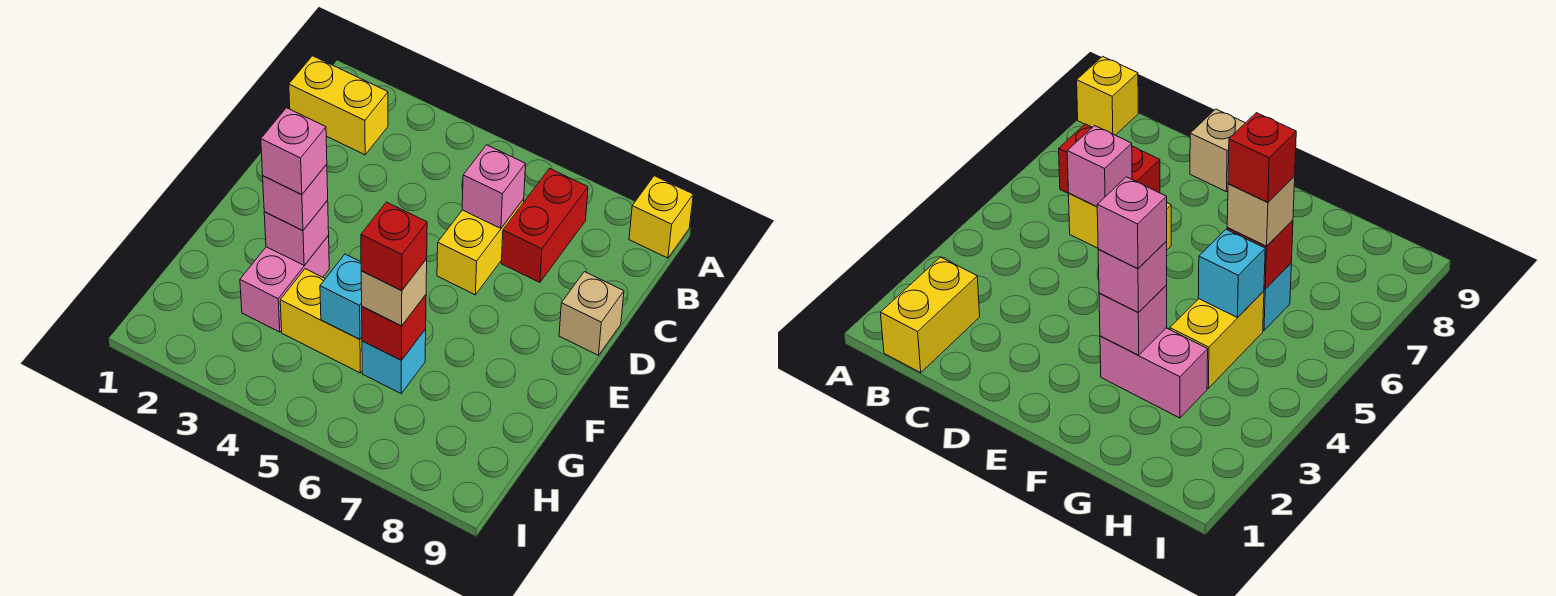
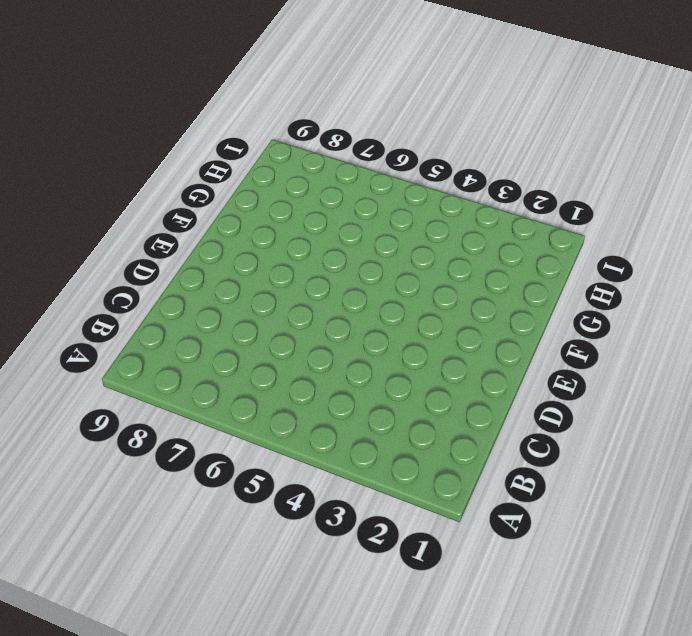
none -> yellow 1x1 brick [629,176,693,258]
none -> yellow 1x2 brick [289,56,388,155]
none -> red 1x2 brick [501,169,588,282]

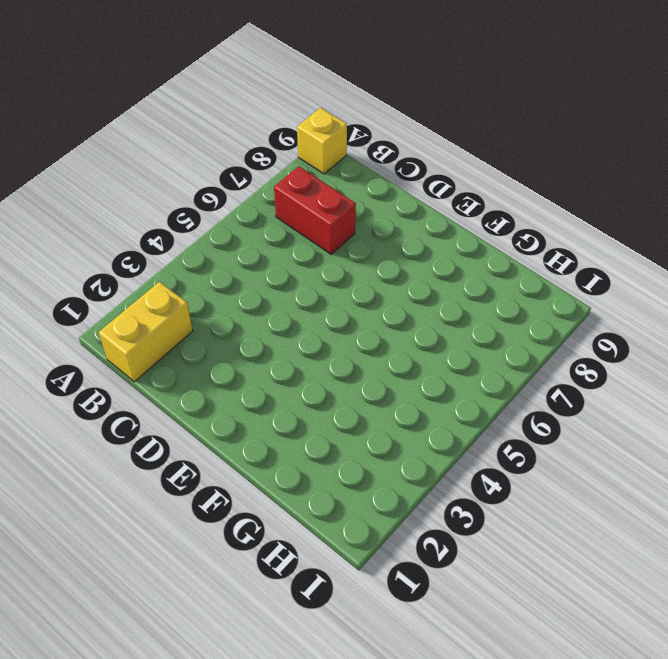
none -> yellow 1x2 brick [437,199,524,295]
none -> tan 1x1 brick [559,272,624,355]
none -> pink 1x2 brick [240,236,329,332]

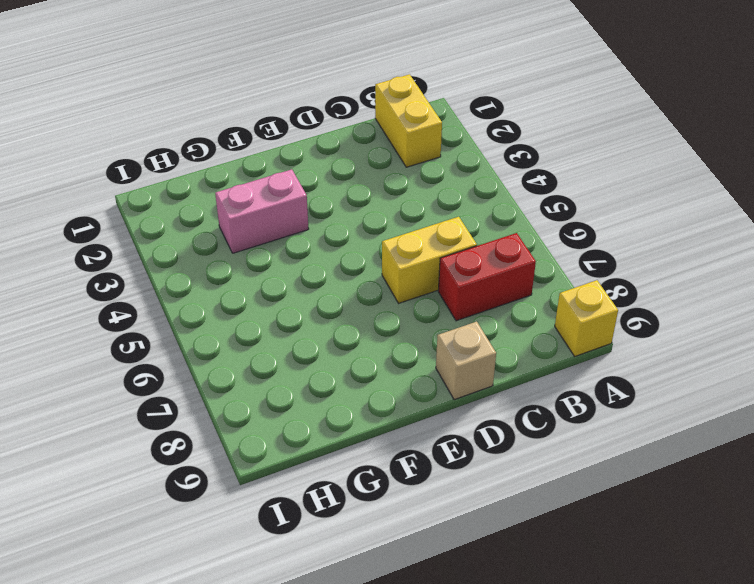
none -> yellow 1x2 brick [280,269,362,373]
none -> cyan 1x1 brick [362,329,426,394]
none -> pink 1x1 brick [462,145,526,228]

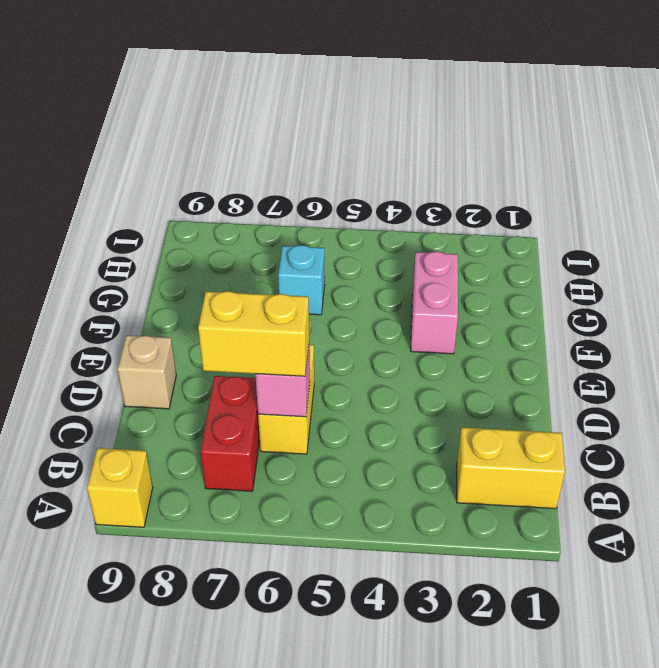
yellow 1x2 brick [198,291,309,376] -> yellow 1x2 brick moved to [280,269,362,373]
none -> pink 1x1 brick [264,201,329,265]
none -> cyan 1x1 brick [320,254,362,339]
none -> red 1x1 brick [362,295,426,360]

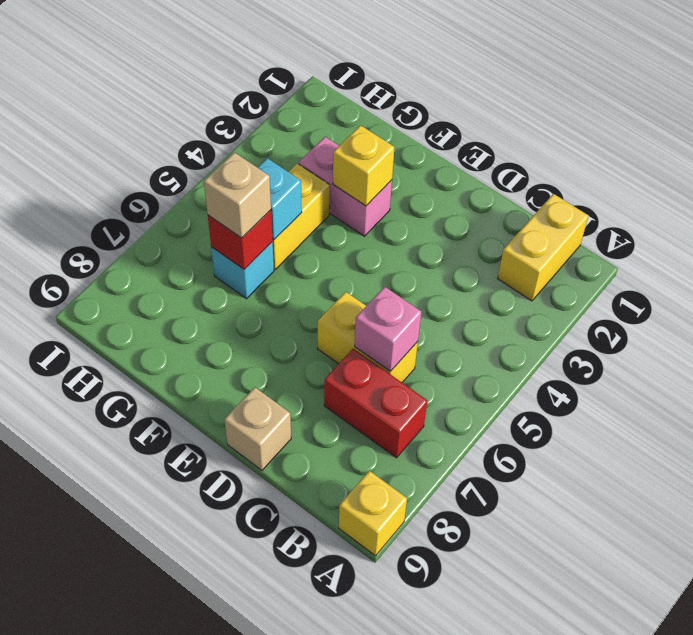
yellow 1x1 brick [333,125,395,206] -> pink 1x1 brick [264,201,329,265]
none -> pink 1x1 brick [263,164,328,231]
none -> pink 1x1 brick [261,108,327,195]
none -> red 1x1 brick [361,202,427,291]

